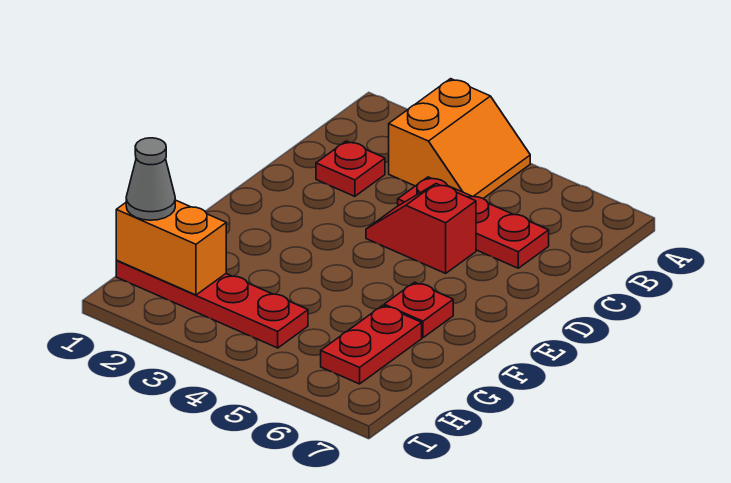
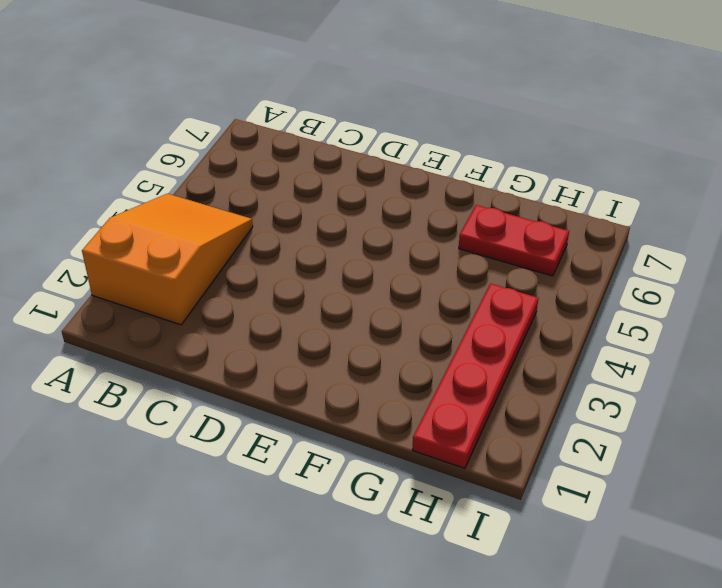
orange 2x3 slope [82,194,253,325] -> orange 2x2 slope [389,79,530,198]
none -> red 1x1 plate [316,141,385,196]
none -> red 1x3 plate [398,177,549,268]

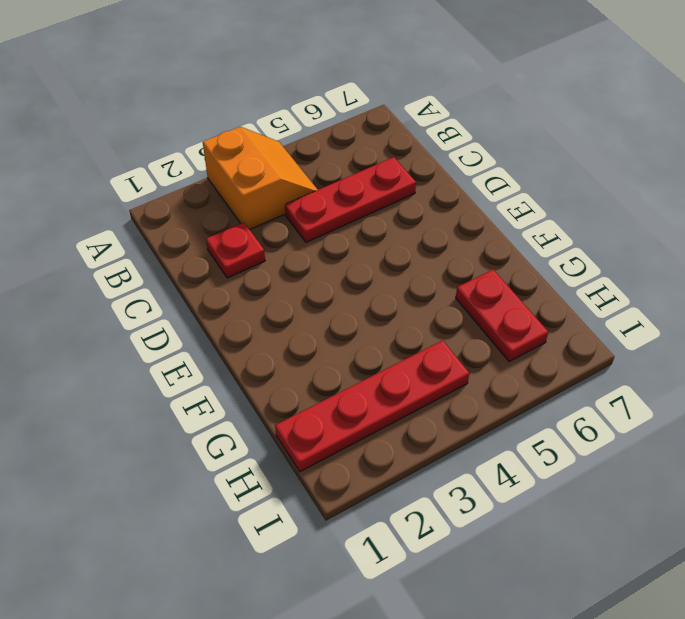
none -> red 1x2 slope [366,184,476,273]
none -> red 1x1 plate [384,282,453,338]

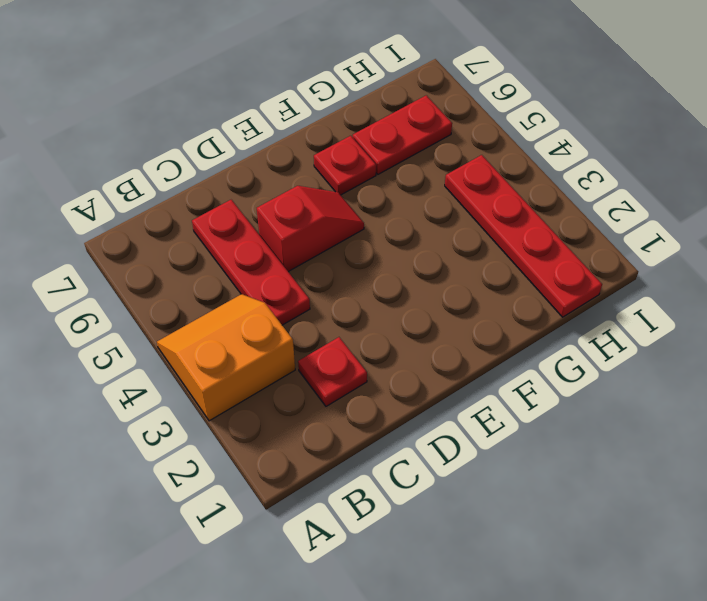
red 1x2 slope [257,186,364,272] -> red 1x2 slope turned to [366,184,476,273]
none -> orange 1x2 brick [116,200,226,295]
none -> grey 1x1 cone [126,138,175,220]

